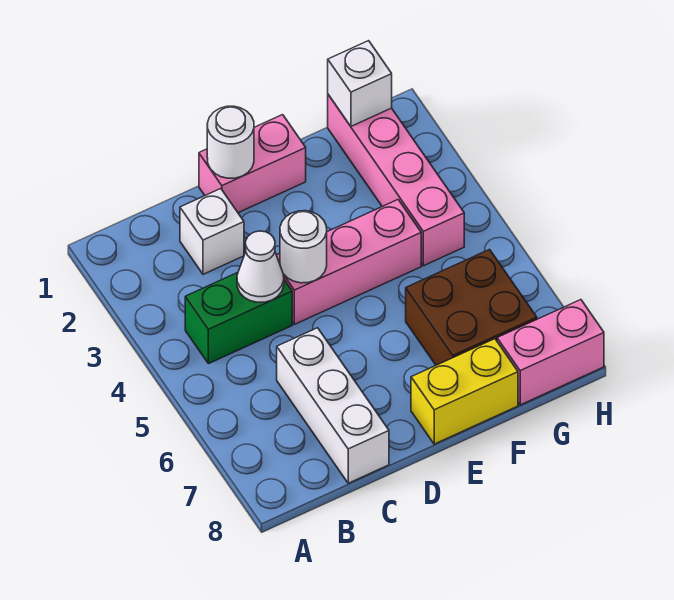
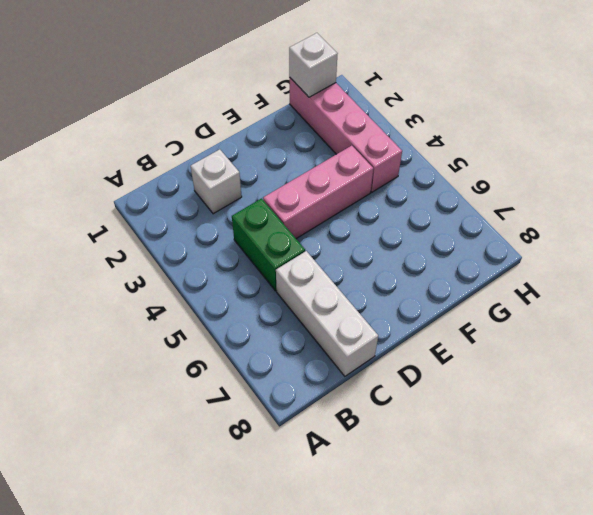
green 1x2 brick [232,198,305,291] -> green 1x2 brick turned to [185,273,292,364]
none -> pink 1x2 brick [199,115,306,213]
none -> yellow 1x2 brick [411,339,518,444]
none -> brown 2x2 brick [406,250,537,365]

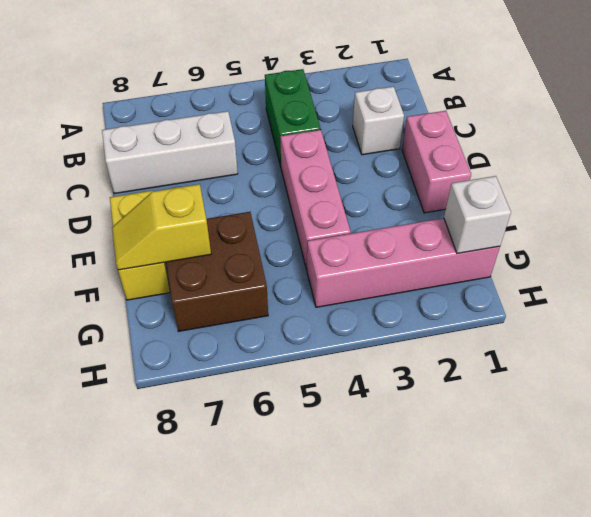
yellow 1x2 slope [112,184,211,270] -> none
none -> pink 1x2 brick [497,300,604,405]
none -> white 1x1 cone [237,231,284,302]
none -> white 1x1 round brick [207,106,254,178]

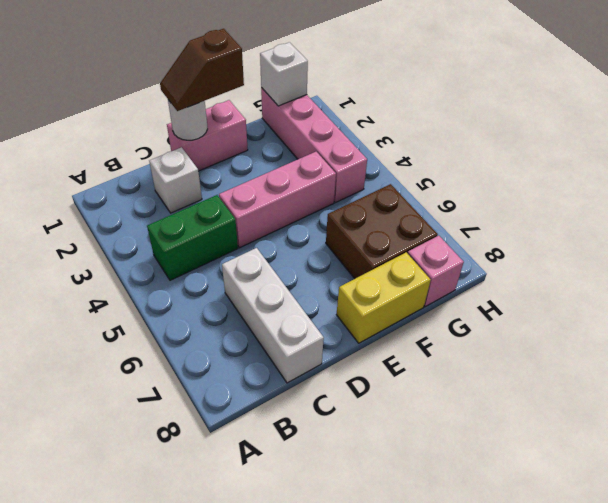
brown 1x2 slope [160,29,244,111] -> none
pink 1x1 brick [407,236,464,306] -> pink 1x2 brick [497,300,604,405]
none -> white 1x1 cone [237,231,284,302]
none -> white 1x1 round brick [280,211,327,283]

